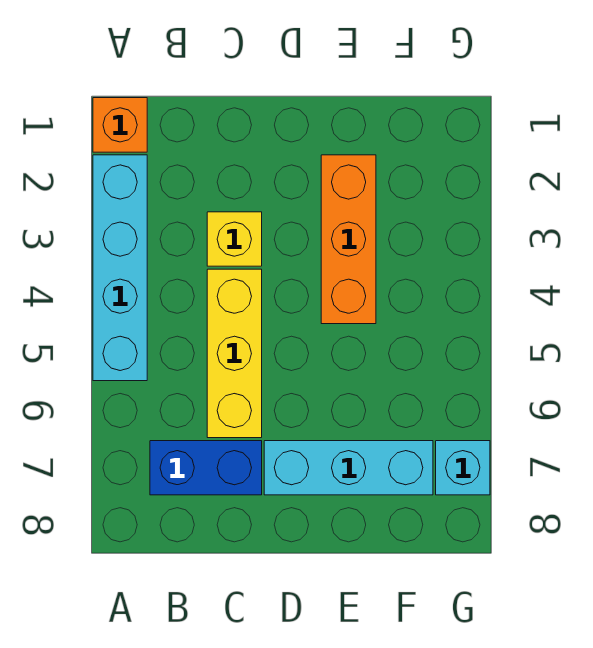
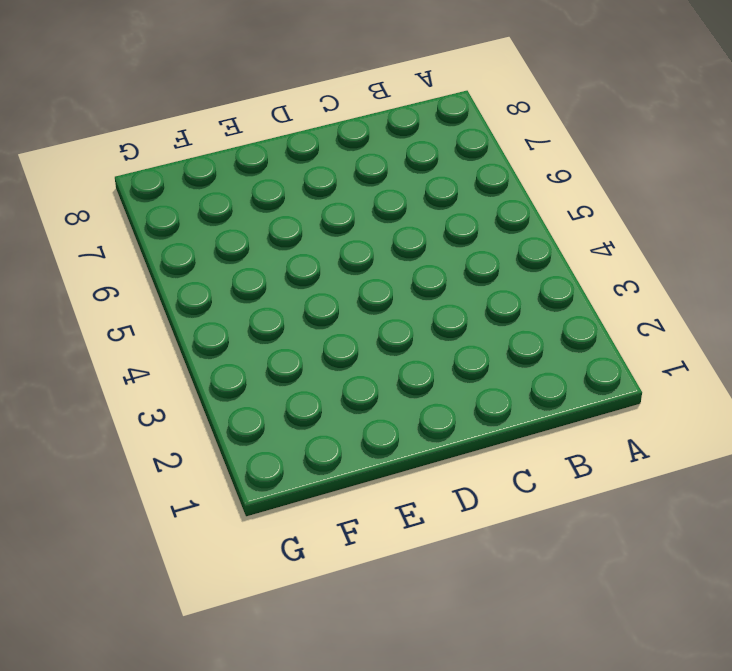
none -> orange 1x1 brick [93,98,147,152]
none -> cyan 1x4 brick [93,155,147,381]

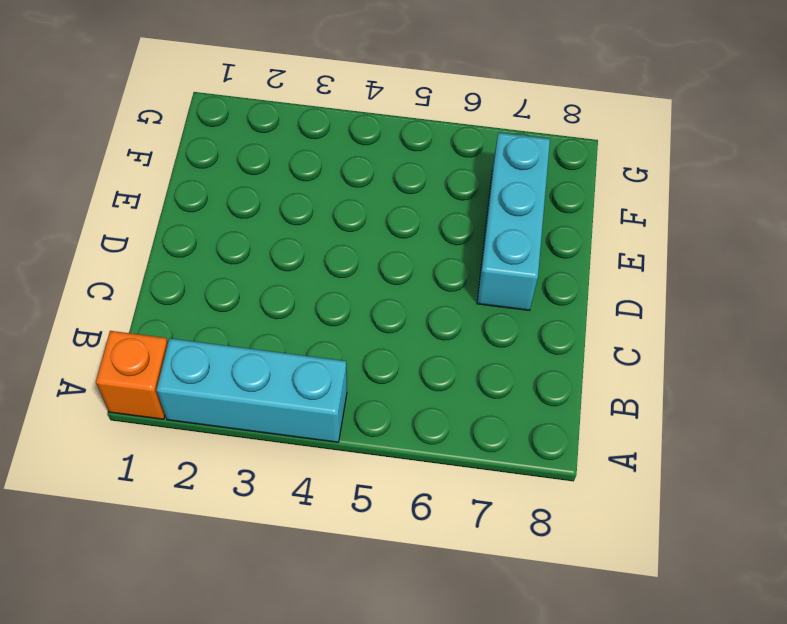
cyan 1x3 brick [157,338,347,442] -> cyan 1x4 brick [93,155,147,381]
none -> blue 1x2 brick [150,441,262,495]
none -> yellow 1x1 brick [207,212,262,266]

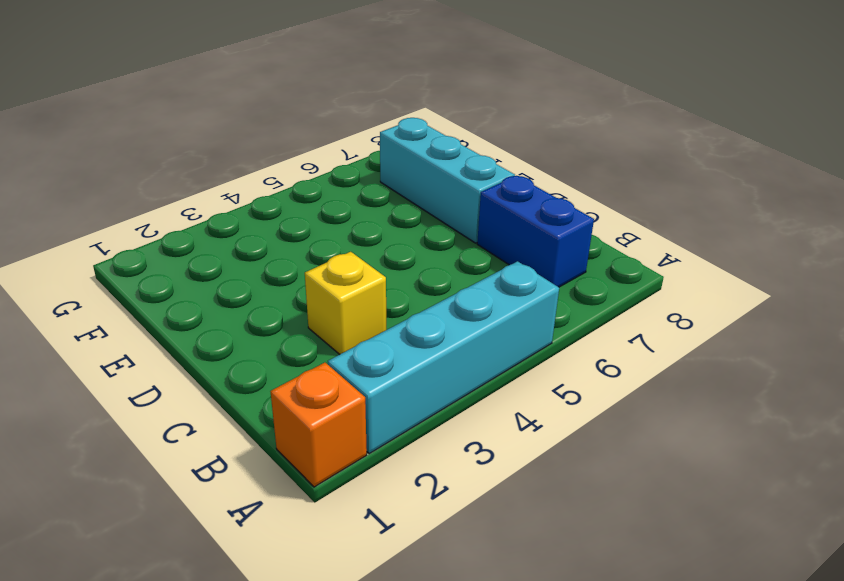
none -> yellow 1x3 brick [207,269,262,438]
none -> orange 1x3 brick [321,155,376,324]

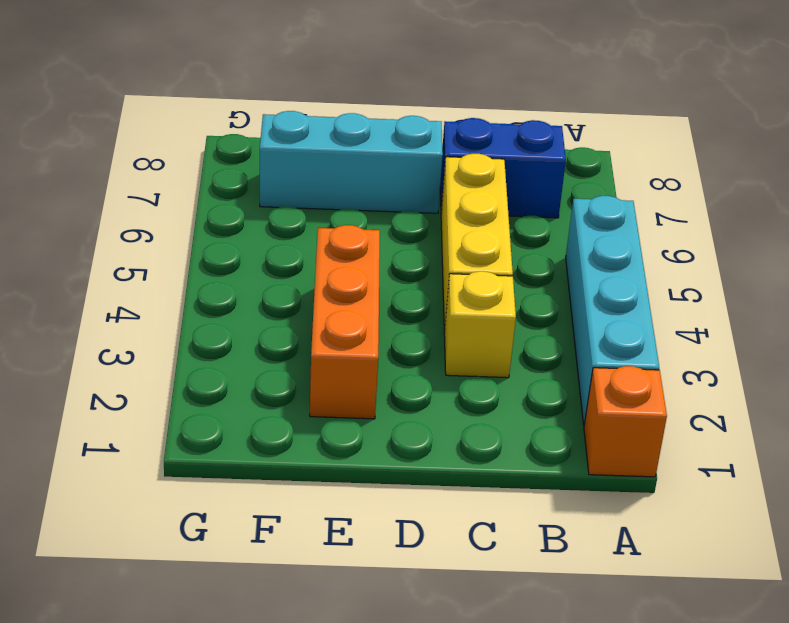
none -> cyan 1x1 brick [436,441,490,495]

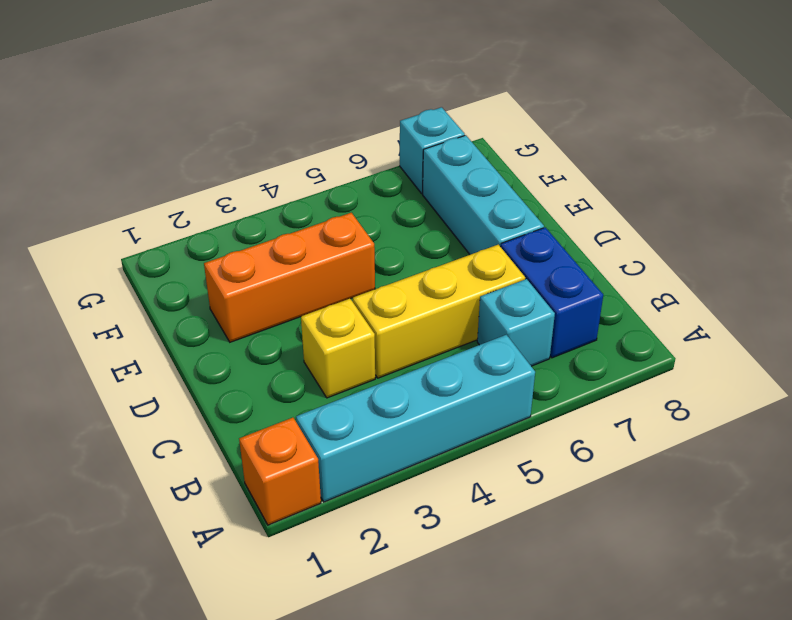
cyan 1x1 brick [477,279,555,366] -> none

